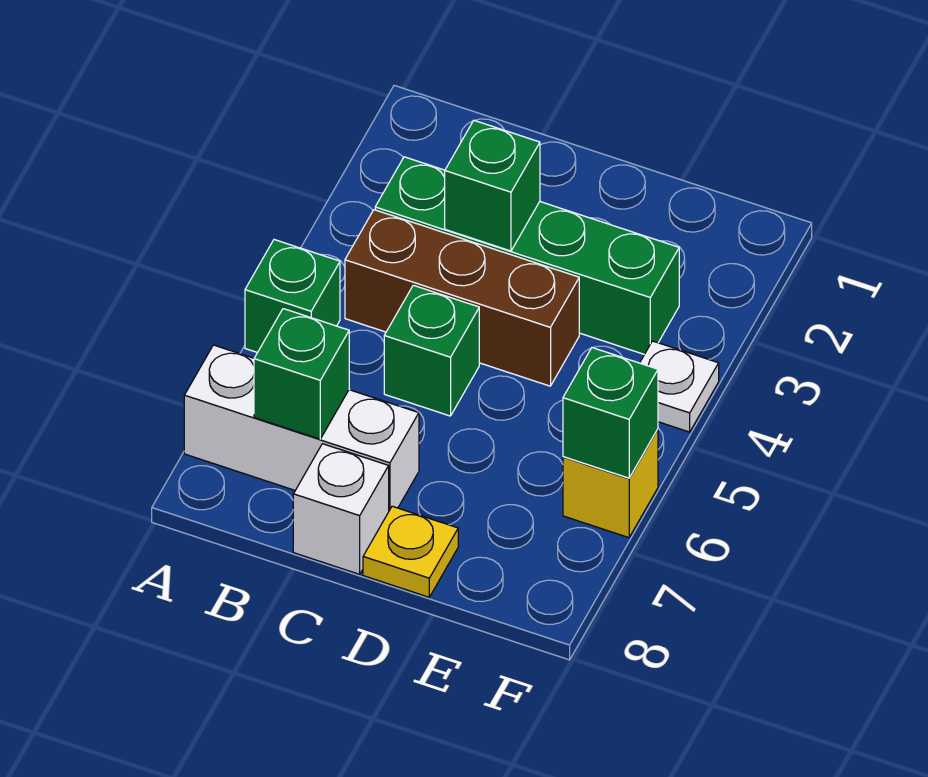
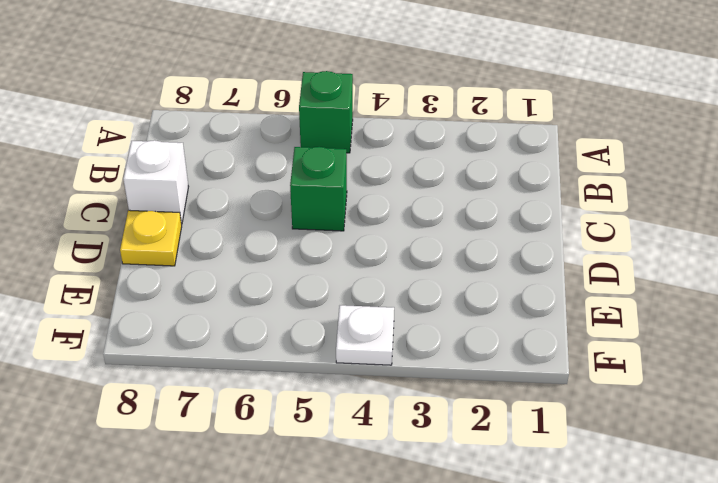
none -> white 1x3 brick [184,345,419,510]
none -> green 1x4 brick [375,157,679,354]
none -> brown 1x3 brick [345,210,579,386]

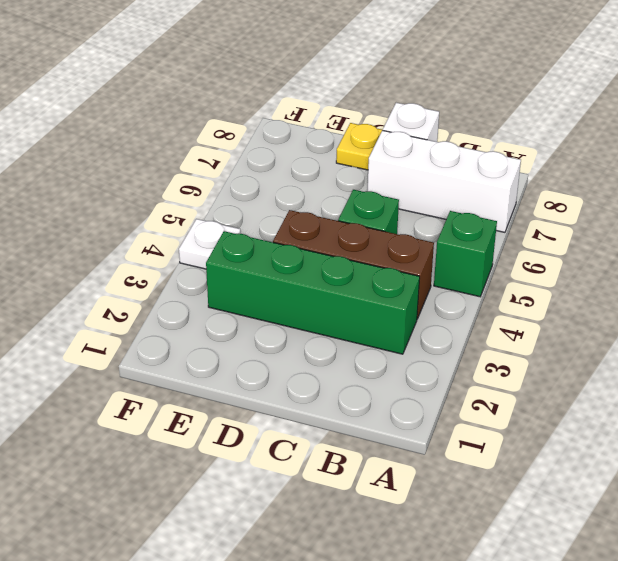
none -> yellow 1x1 brick [563,429,658,538]
none -> green 1x1 brick [254,309,349,439]
none -> green 1x1 brick [445,120,540,251]

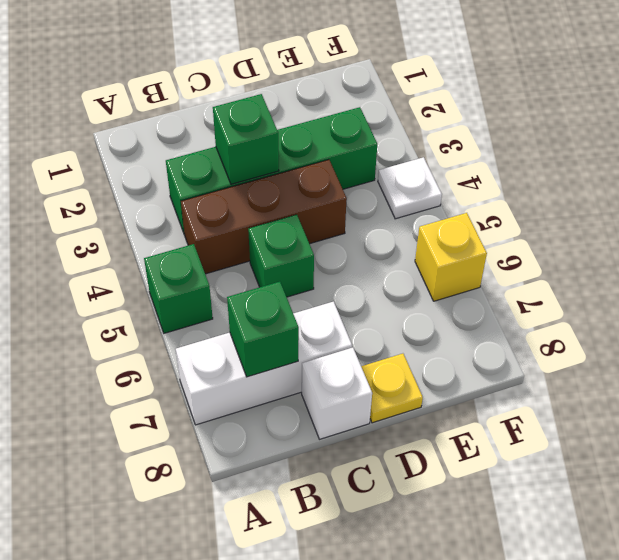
none -> green 1x1 brick [563,348,658,478]

